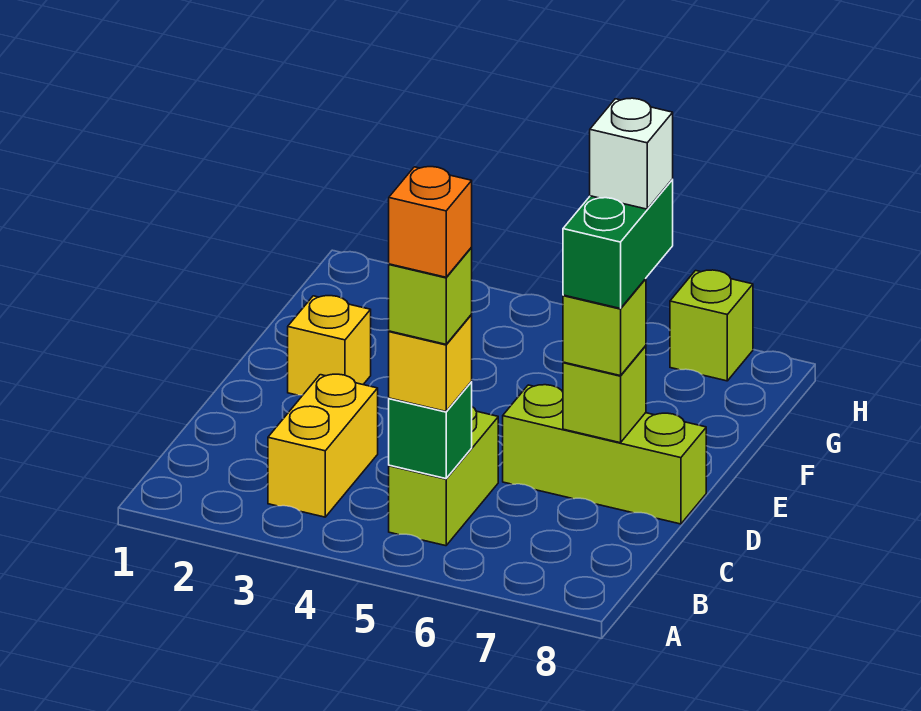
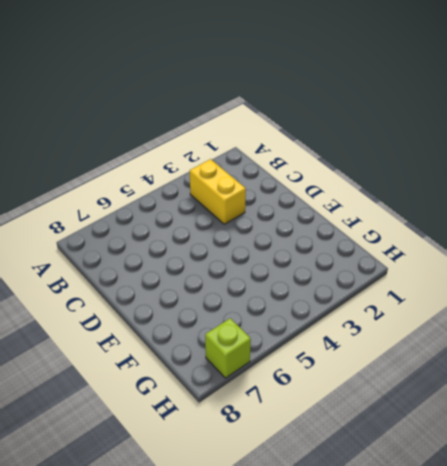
none -> lime 1x2 brick [389,407,498,546]
none -> lime 1x3 brick [503,385,706,524]
none -> yellow 1x1 brick [288,296,371,395]

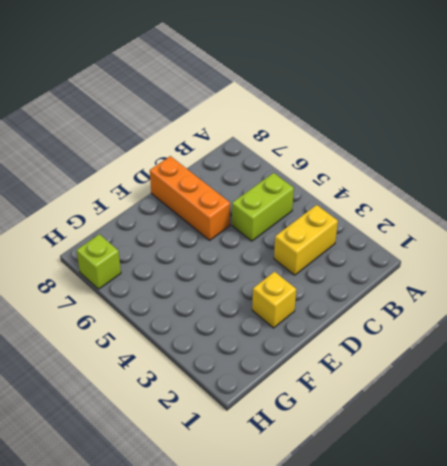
orange 1x3 brick [150,156,230,240] -> lime 1x3 brick [503,385,706,524]
none -> green 1x1 brick [389,382,472,479]
none -> lime 1x1 brick [563,346,646,443]
none -> yellow 1x1 brick [389,315,472,411]

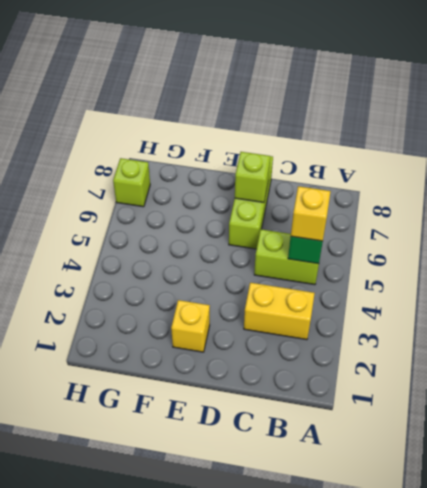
none -> lime 1x1 brick [563,279,646,376]
none -> lime 1x1 brick [389,248,472,344]
none -> green 1x2 brick [563,180,673,309]

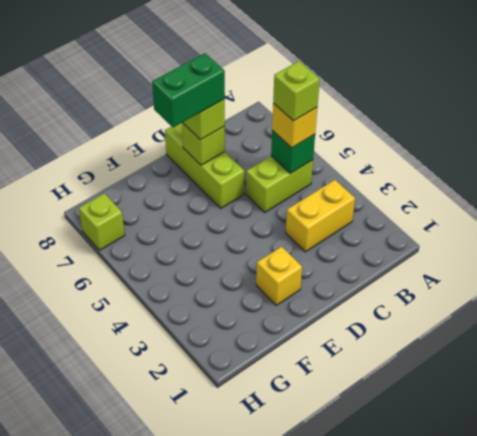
none -> orange 1x1 brick [389,167,472,277]
none -> white 1x1 brick [590,98,673,209]

